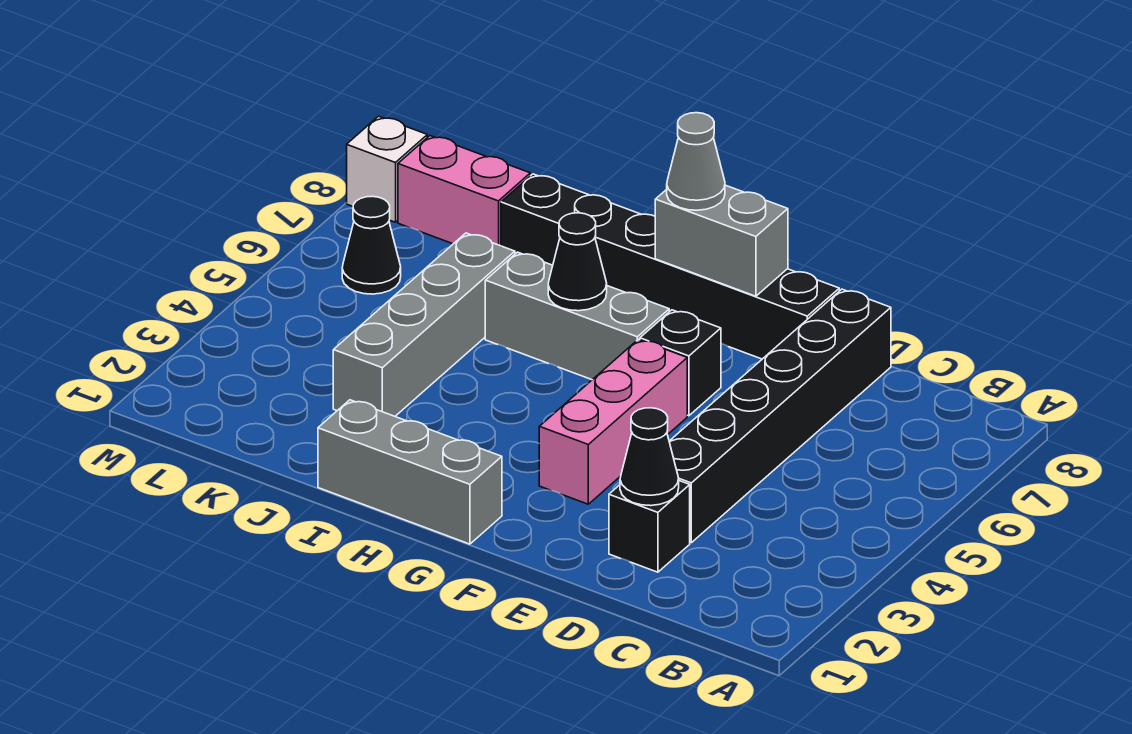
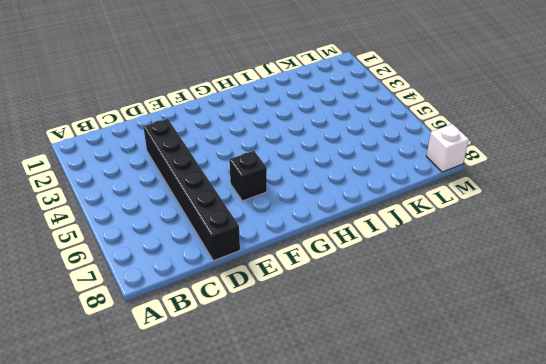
none -> black 1x1 brick [609,481,690,572]
none -> black 1x6 brick [501,174,839,359]
none -> pink 1x3 brick [539,339,687,504]

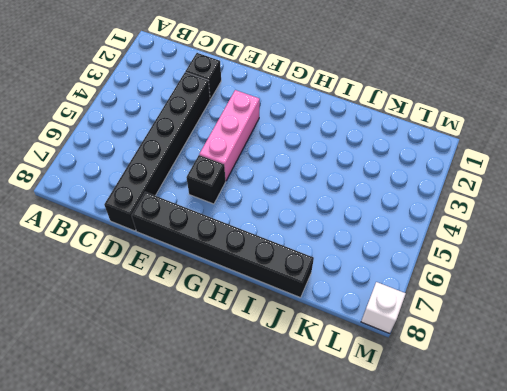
none -> grey 1x3 brick [318,400,502,544]
none -> grey 1x3 brick [485,252,669,380]
none -> grey 1x4 brick [333,233,515,416]

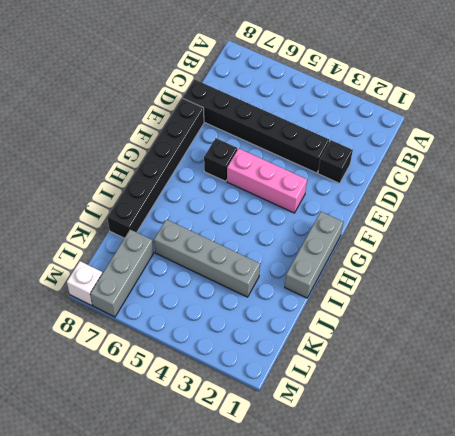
grey 1x3 brick [90,230,153,317] -> grey 1x3 brick moved to [485,252,669,380]
none -> pink 1x2 brick [398,136,530,246]
none -> black 1x1 cone [342,196,401,294]
none -> black 1x1 cone [620,408,679,506]

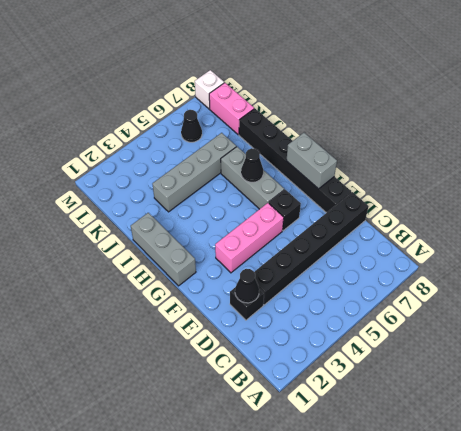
none -> grey 1x1 cone [667,113,725,210]

